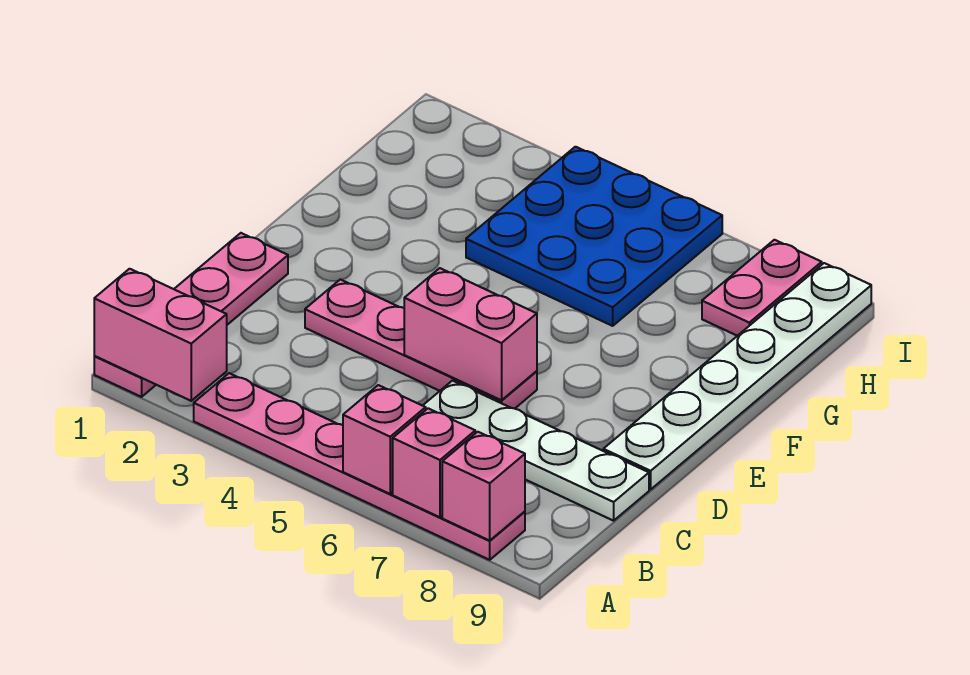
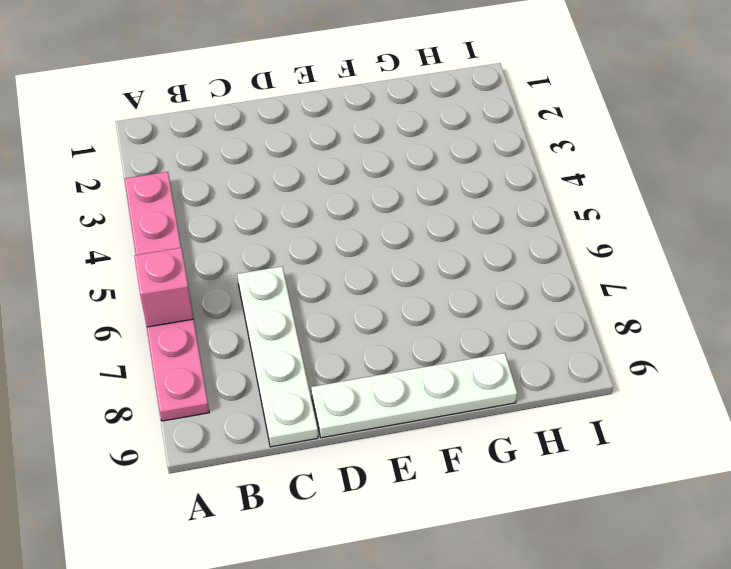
white 1x4 plate [311,353,517,438] -> white 1x6 plate [603,263,871,489]
none -> pink 1x4 plate [94,233,288,397]
none -> pink 1x4 plate [305,279,537,409]
none -> blue 3x3 plate [466,147,722,326]

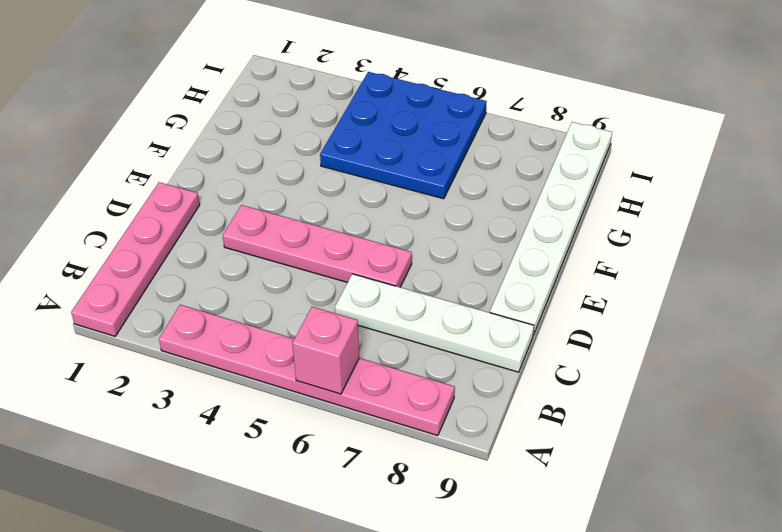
none -> pink 1x2 plate [702,240,822,336]
none -> pink 1x2 brick [94,269,227,401]
none -> pink 1x1 brick [393,408,475,517]

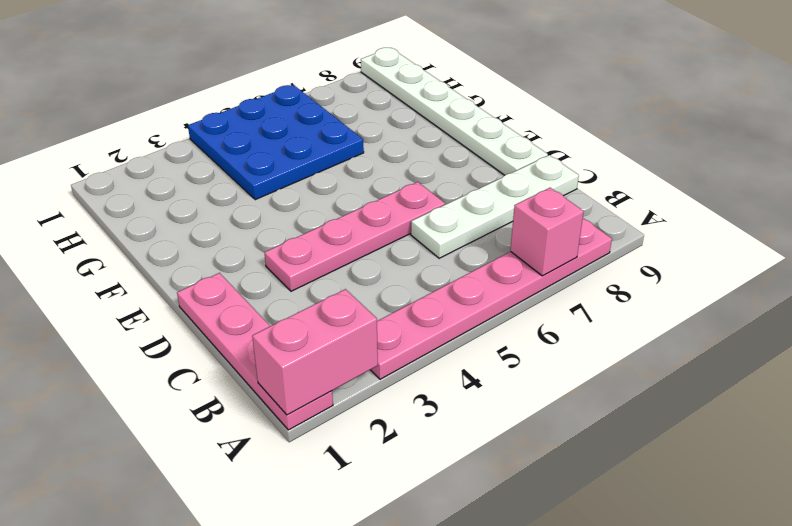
none -> pink 1x2 plate [702,240,822,336]
none -> pink 1x1 brick [343,385,426,494]
none -> pink 1x1 brick [442,432,525,540]

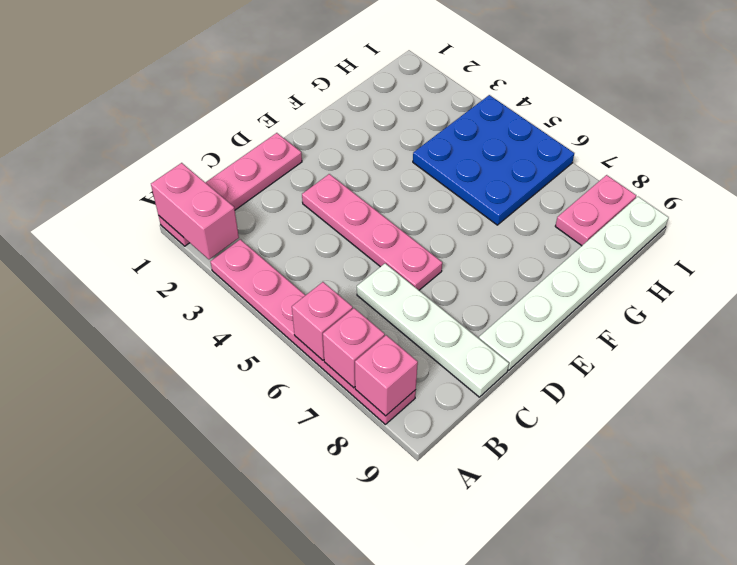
none -> pink 1x2 brick [404,268,537,400]

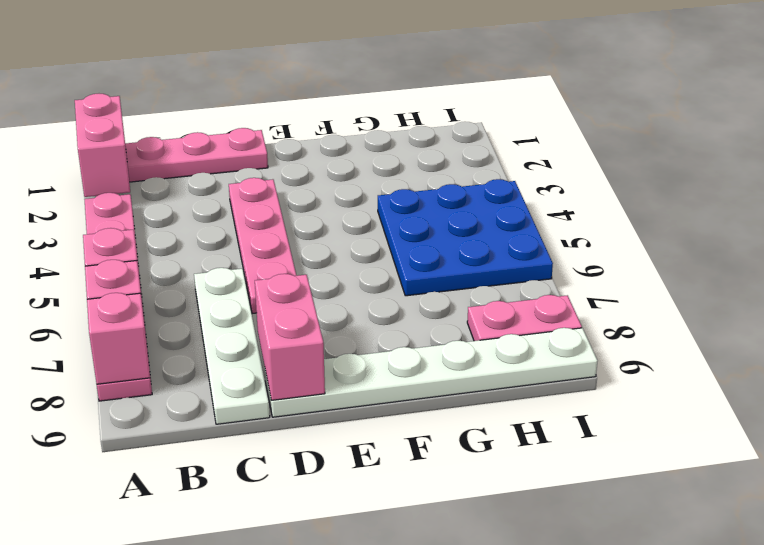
pink 1x2 brick [255,274,325,400] -> pink 1x2 brick moved to [404,268,537,400]

